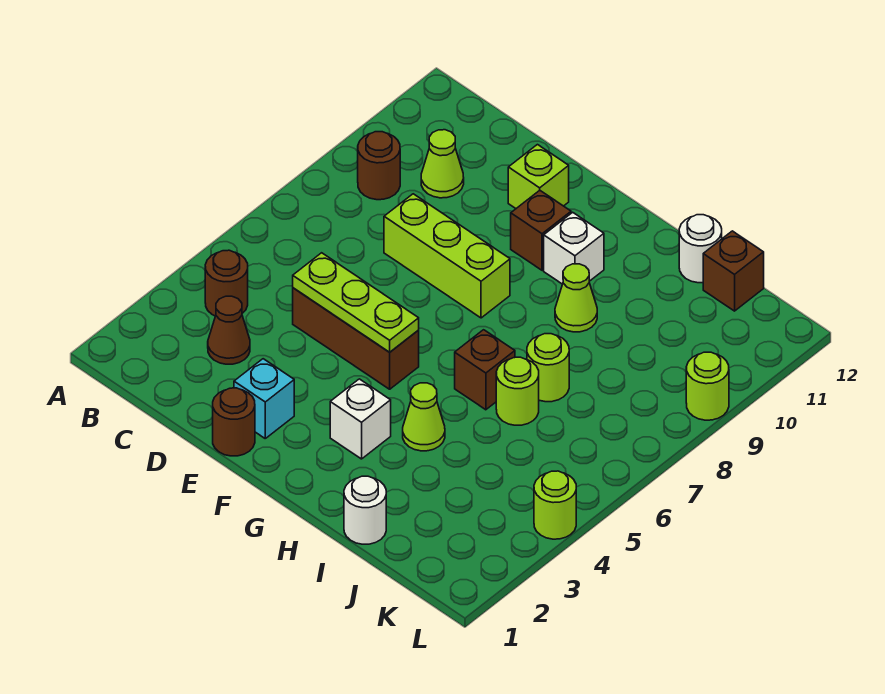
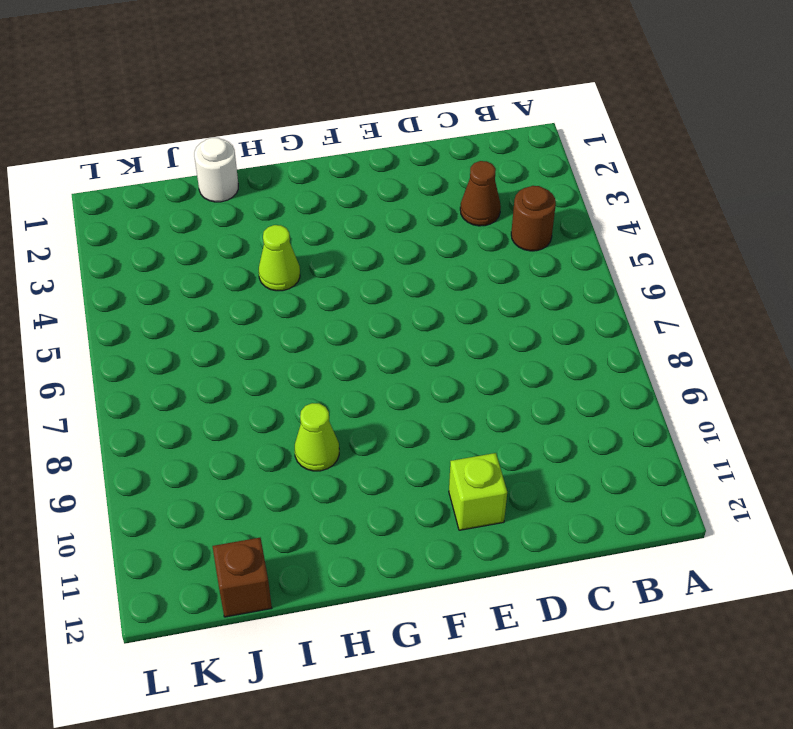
none -> brown 1x1 round brick [358,132,400,200]
none -> lime 1x1 cone [421,130,464,198]
none -> brown 1x3 brick [293,288,419,389]

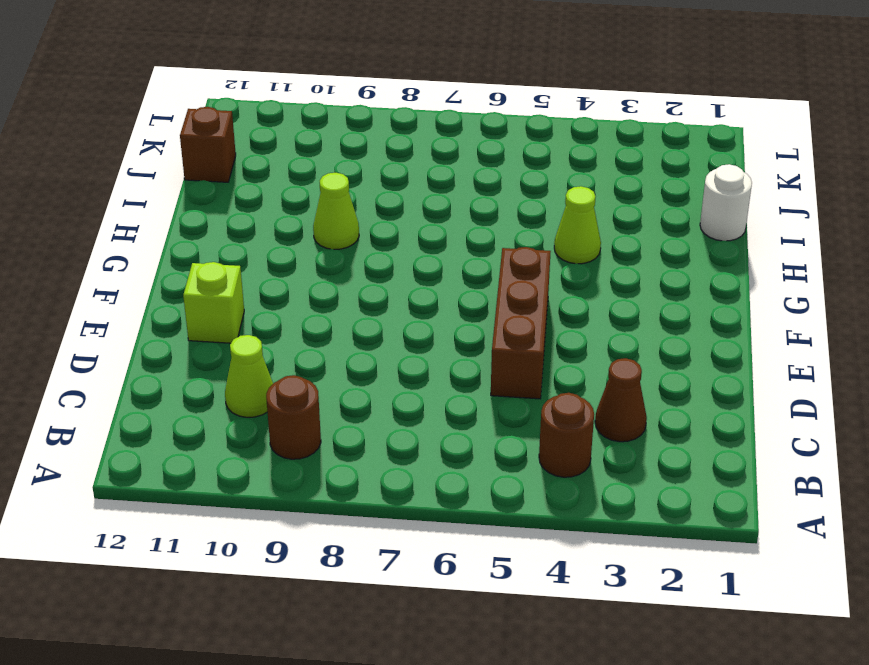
none -> lime 1x3 brick [384,194,510,318]
none -> brown 1x1 round brick [213,388,255,456]
none -> cyan 1x1 brick [234,359,294,438]

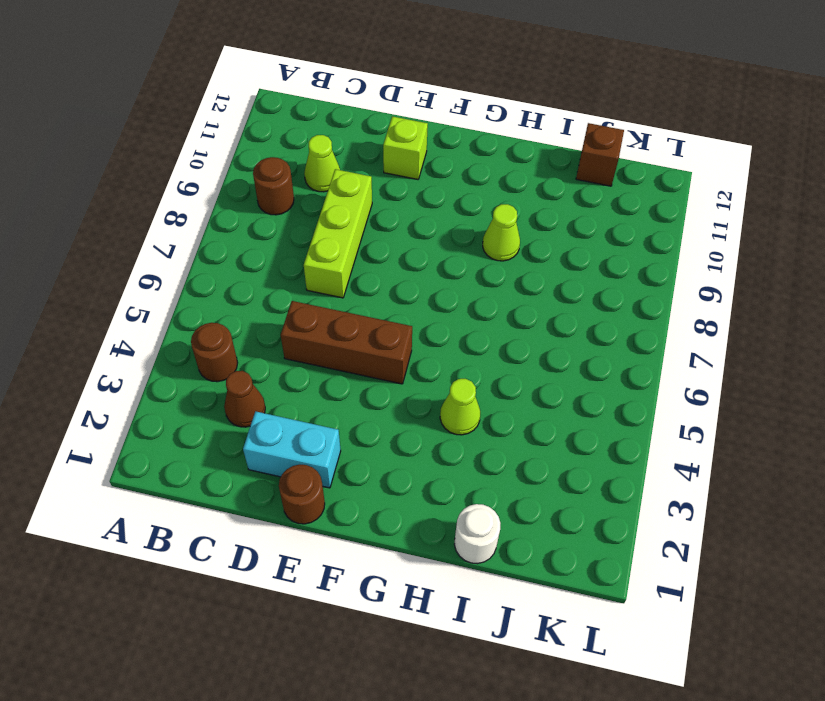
cyan 1x2 brick [243,411,341,488] -> cyan 1x1 brick [234,359,294,438]
lime 1x3 brick [304,169,372,298] -> lime 1x3 brick turned to [384,194,510,318]
none -> brown 1x1 brick [511,190,571,270]
none -> white 1x1 brick [330,379,391,459]
none -> white 1x1 brick [544,212,604,284]

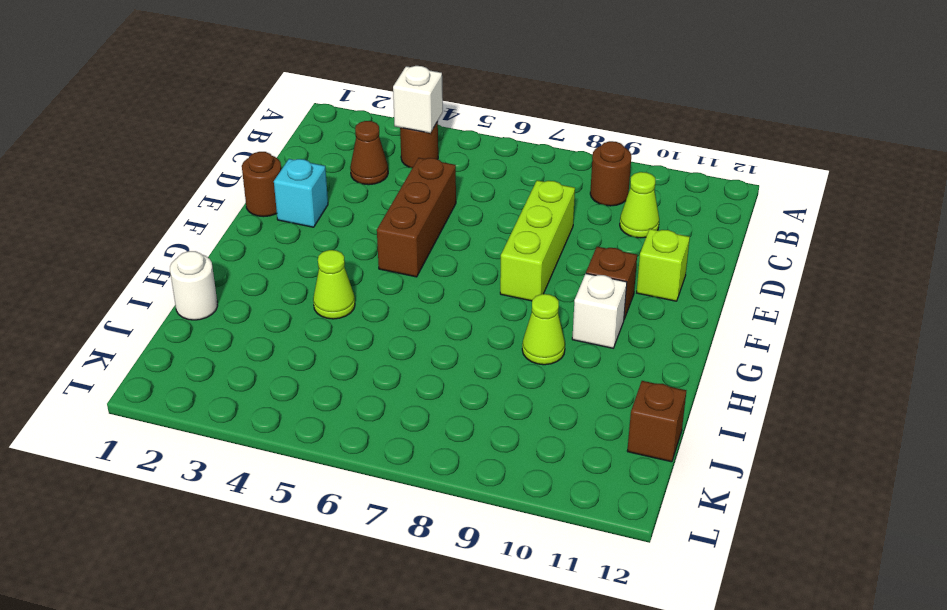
white 1x1 brick [393,66,443,133] -> white 1x1 brick moved to [330,379,391,459]
none -> brown 1x1 brick [455,330,515,410]
none -> lime 1x1 round brick [496,357,539,425]
none -> lime 1x1 round brick [527,334,569,402]

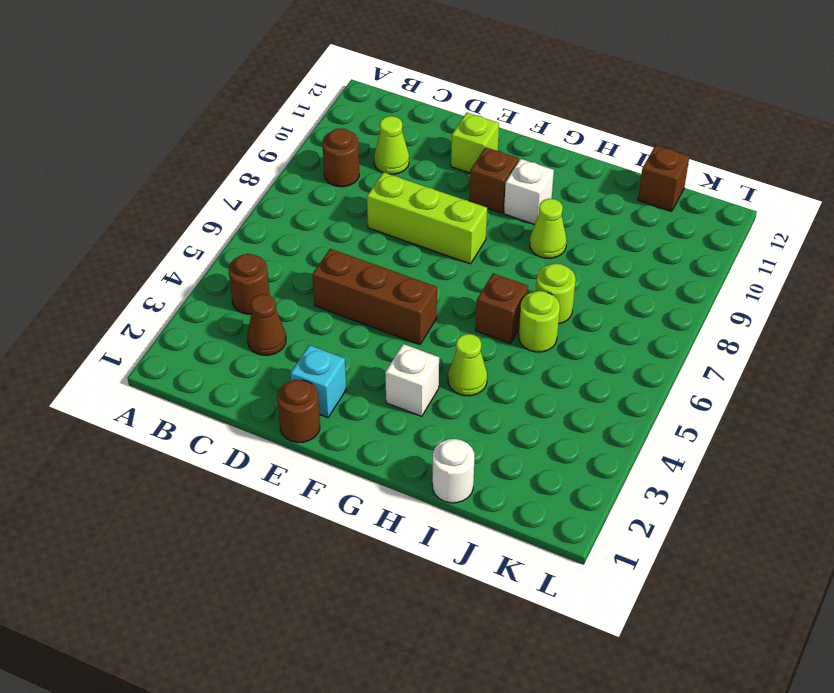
none -> white 1x1 round brick [679,215,722,283]
none -> lime 1x1 round brick [534,471,576,539]
none -> lime 1x1 round brick [686,352,729,420]

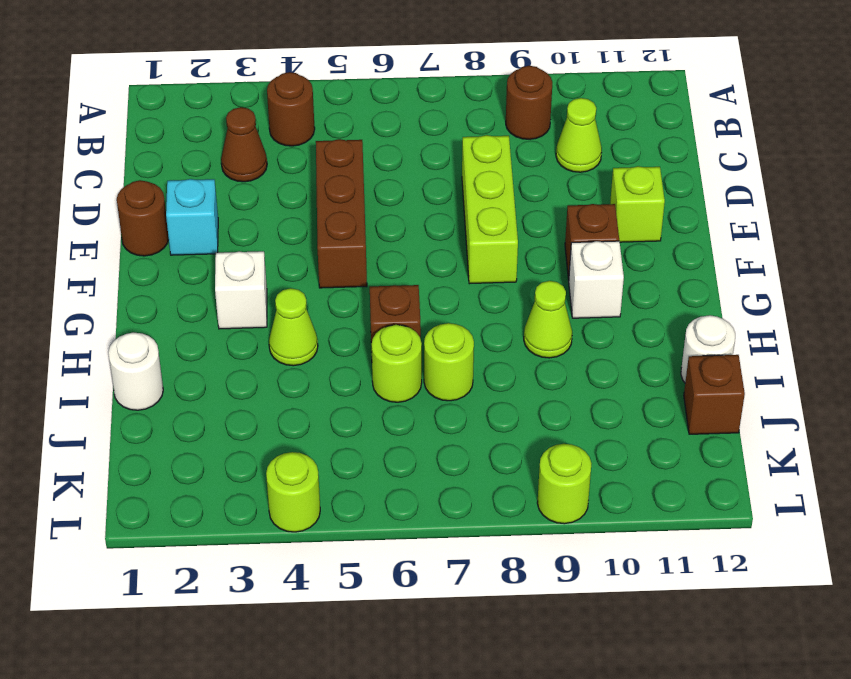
none -> lime 1x3 plate [293,253,419,352]

